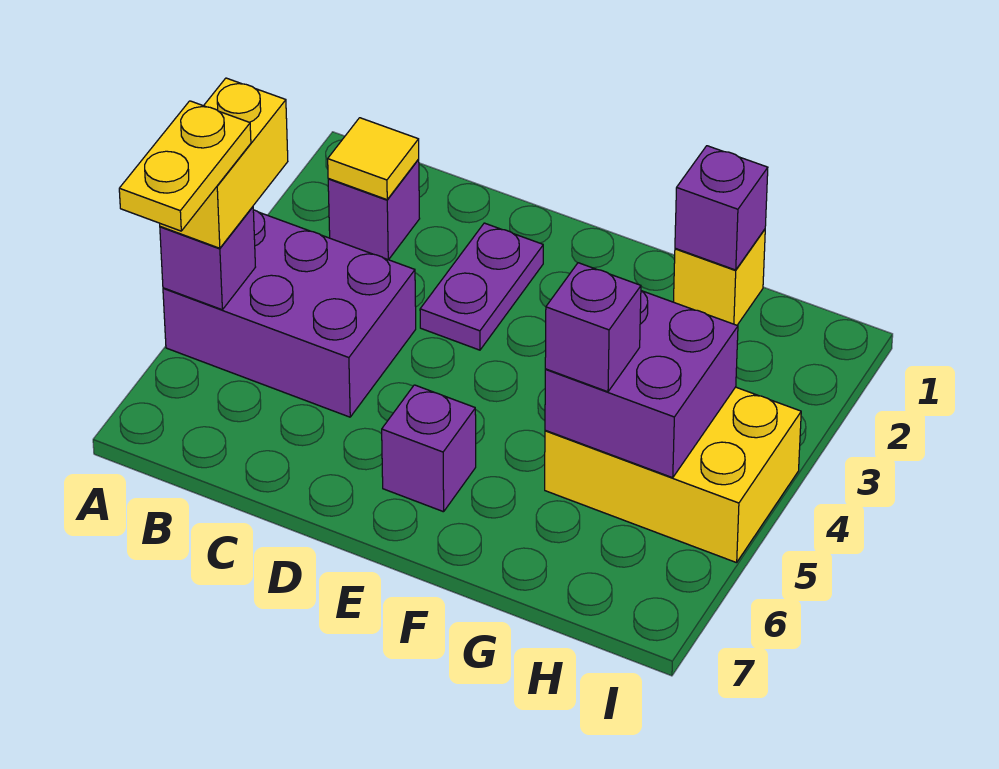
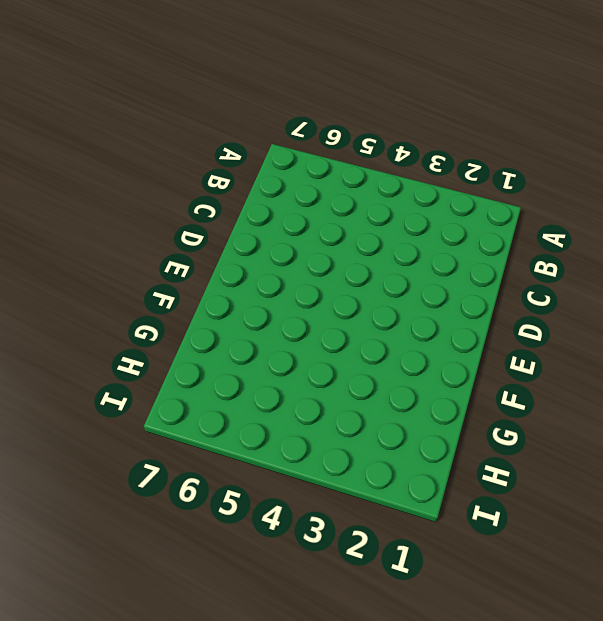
none -> purple 2x3 brick [163,210,416,417]
none -> purple 1x1 brick [328,159,420,260]
none -> purple 1x2 plate [420,223,543,350]

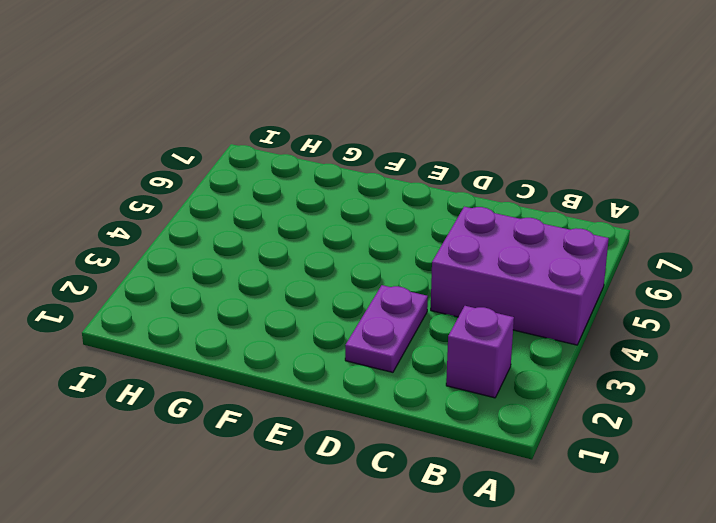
none -> purple 1x1 brick [382,385,476,512]
none -> yellow 1x1 brick [673,229,765,325]
none -> yellow 2x3 brick [545,387,801,563]

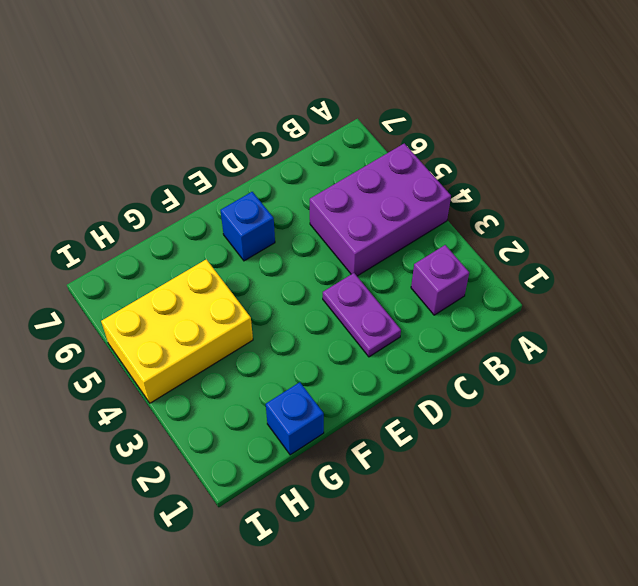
blue 1x1 brick [220,192,275,261] -> purple 1x1 brick [382,385,476,512]
blue 1x1 brick [266,382,324,455] -> yellow 1x1 brick [673,229,765,325]
none -> purple 1x1 brick [160,207,255,310]
none -> yellow 1x1 tile [328,118,419,200]
none -> purple 1x1 brick [675,146,768,270]

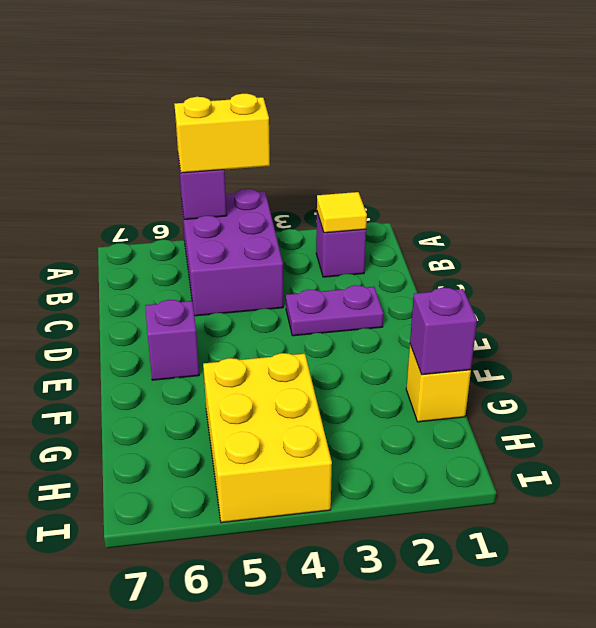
none -> purple 2x2 brick [545,291,738,478]
none -> purple 1x1 brick [545,263,641,392]
none -> yellow 1x2 plate [119,101,251,231]

